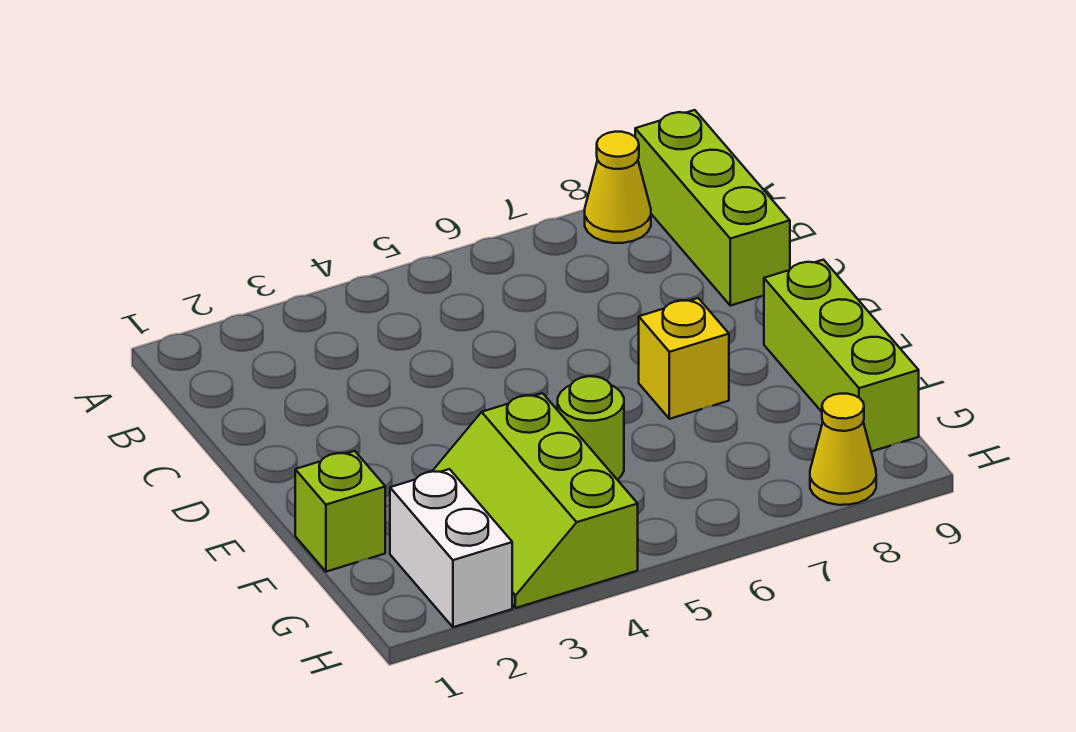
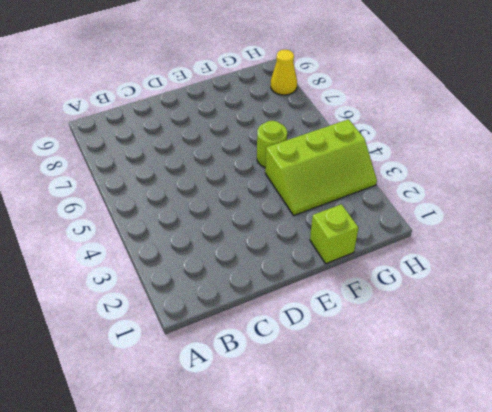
none -> yellow 1x1 cone [585,132,651,243]
none -> lime 1x3 brick [635,110,790,306]

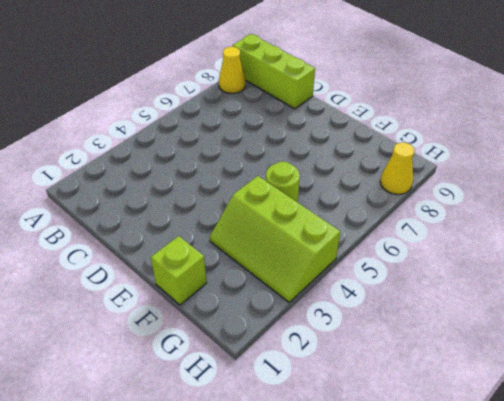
none -> yellow 1x1 brick [639,298,729,419]
none -> lime 1x3 brick [764,260,919,452]

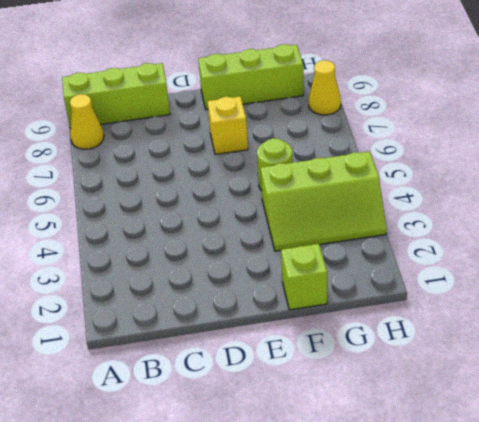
none -> white 1x2 brick [390,469,512,627]

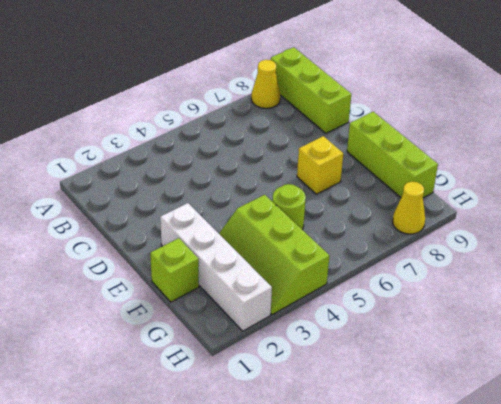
white 1x4 brick [160,203,272,331] -> white 1x2 brick [390,469,512,627]

